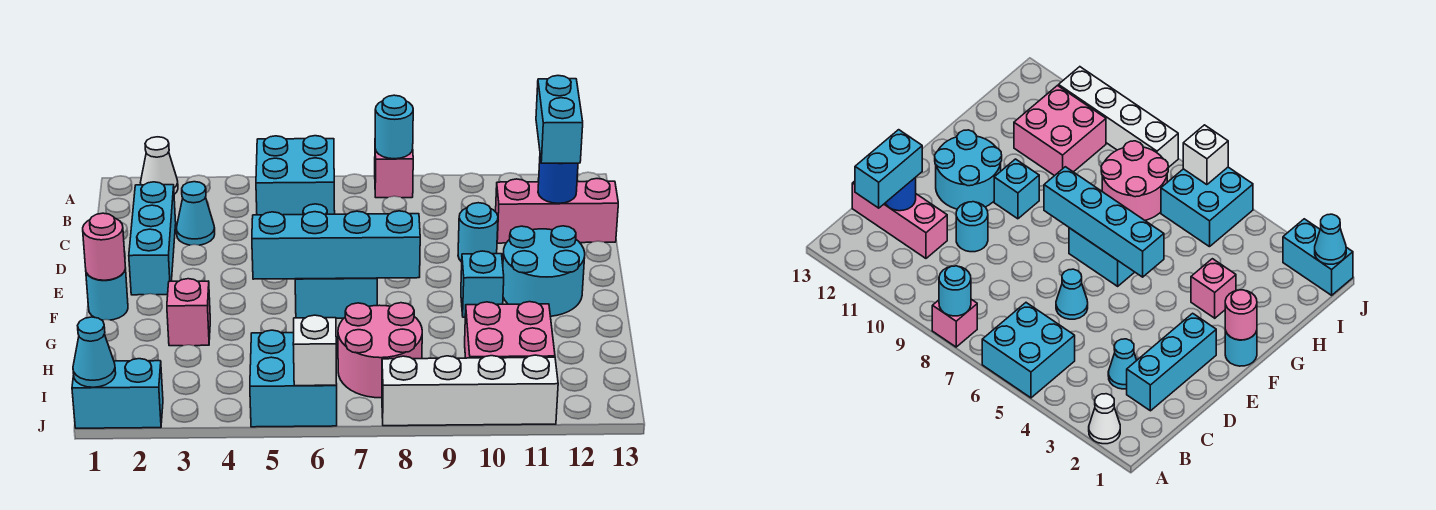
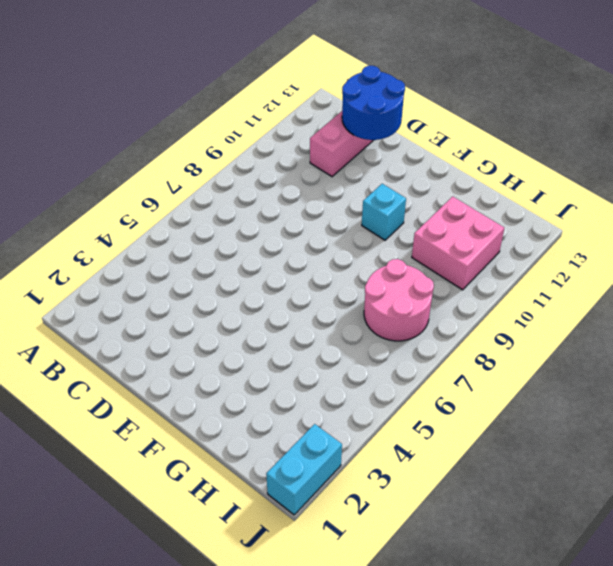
blue 2x2 round brick [342,66,405,140] -> blue 1x1 round brick [538,156,578,203]
none -> white 1x1 cone [140,137,178,194]
none -> cyan 2x2 brick [256,136,335,215]
none -> pink 1x1 brick [375,149,413,198]

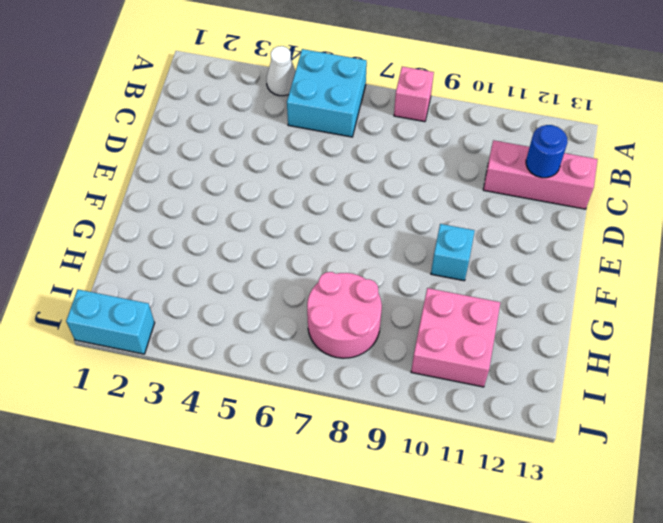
white 1x1 cone [266,46,296,96] -> white 1x1 cone moved to [140,137,178,194]
none -> cyan 1x3 brick [129,182,176,295]
none -> cyan 1x1 cone [176,182,215,245]
none -> cyan 1x1 cone [1056,269,1088,319]

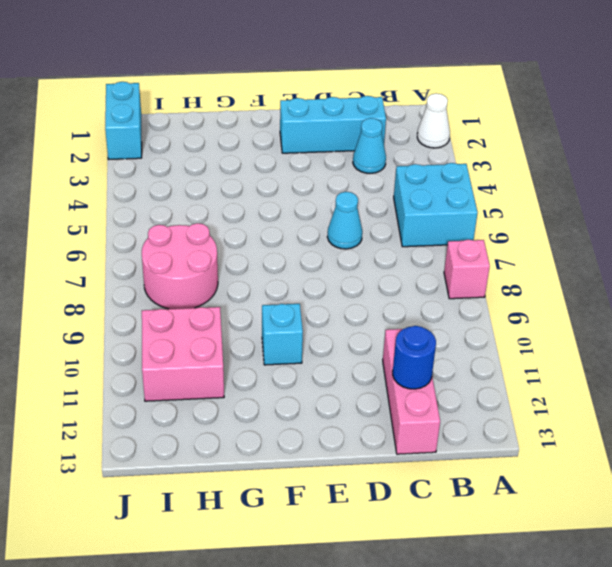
none -> cyan 1x1 round brick [458,203,498,262]
none -> cyan 2x2 round brick [503,226,585,316]
none -> cyan 1x1 round brick [86,269,128,320]

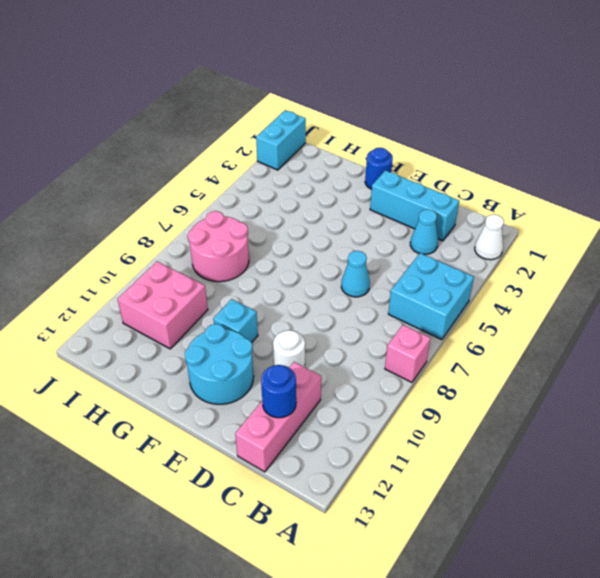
white 1x1 round brick [273,330,305,367] -> cyan 1x1 round brick [458,203,498,262]
blue 1x1 round brick [365,148,393,189] -> cyan 1x1 round brick [86,269,128,320]
none -> cyan 1x2 brick [295,278,377,318]
none -> pink 1x1 brick [167,279,210,346]
none -> cyan 2x2 brick [250,330,337,427]

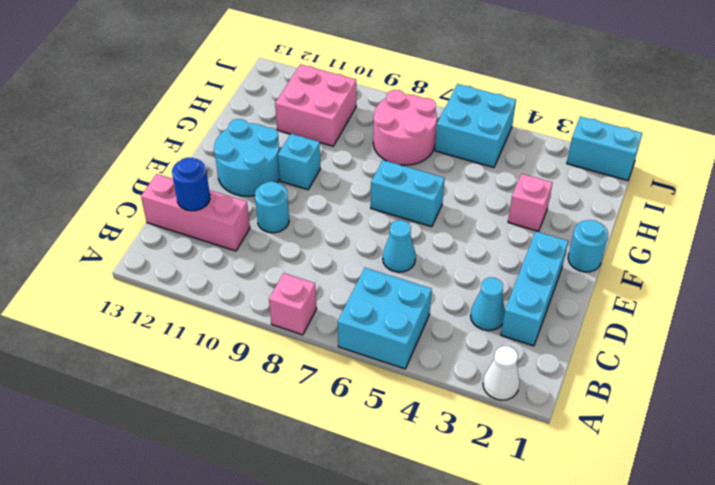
none -> white 1x4 brick [382,355,558,426]
none -> cyan 1x1 round brick [375,95,413,159]
none -> pink 1x1 round brick [83,213,126,280]

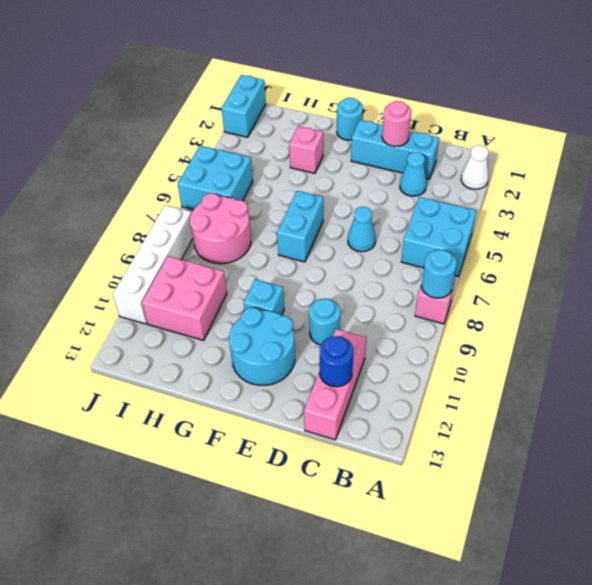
pink 1x1 round brick [382,101,412,146] -> pink 1x1 round brick moved to [83,213,126,280]
none -> cyan 1x4 brick [252,211,420,279]
none -> cyan 1x1 cone [73,317,116,387]
none -> white 1x1 brick [293,315,337,386]

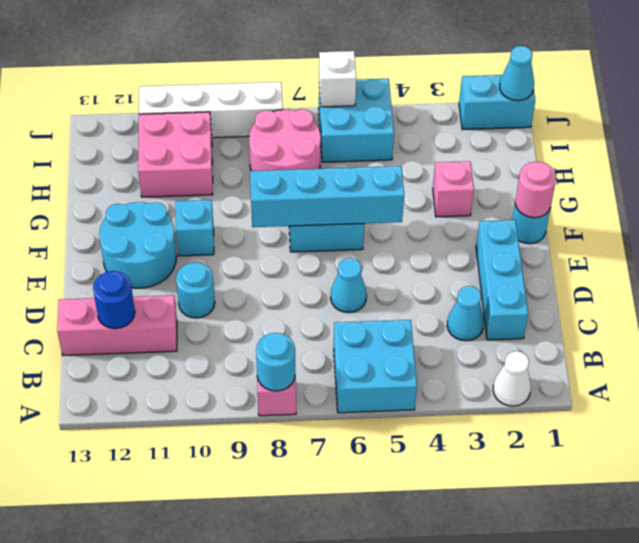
none -> cyan 1x2 brick [536,76,583,163]

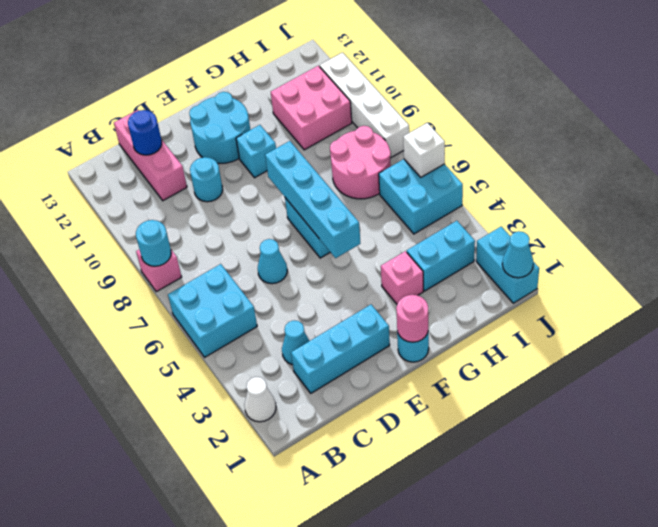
cyan 1x2 brick [407,221,475,291] -> cyan 1x2 brick moved to [536,76,583,163]

